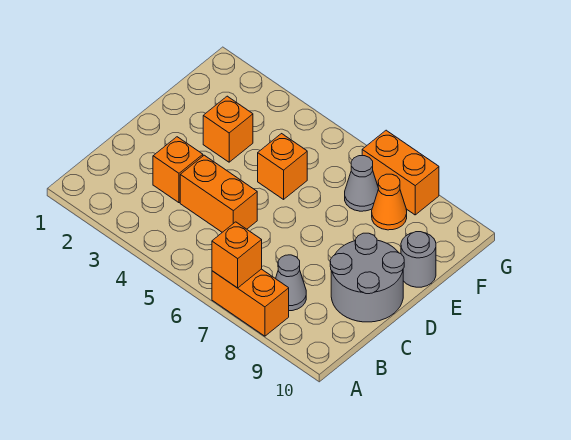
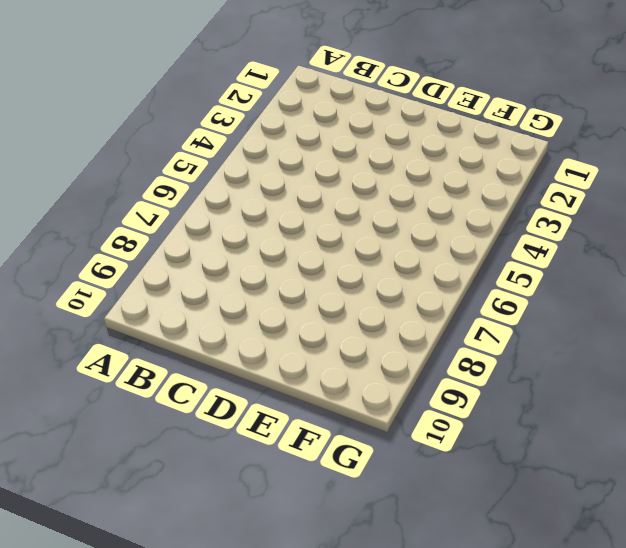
none -> orange 1x2 brick [212,269,289,336]
none -> grey 1x1 cone [276,255,306,311]
none -> orange 1x1 brick [153,137,203,203]

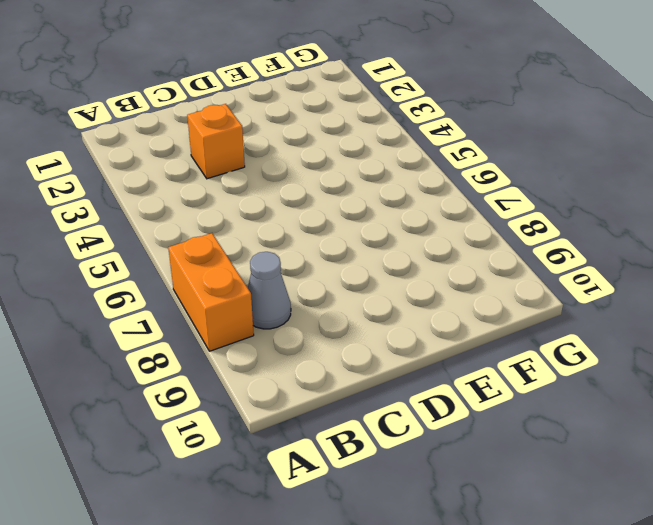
none -> orange 1x2 brick [180,155,257,232]
none -> grey 2x2 round brick [330,233,404,322]
none -> orange 1x1 brick [203,96,253,162]

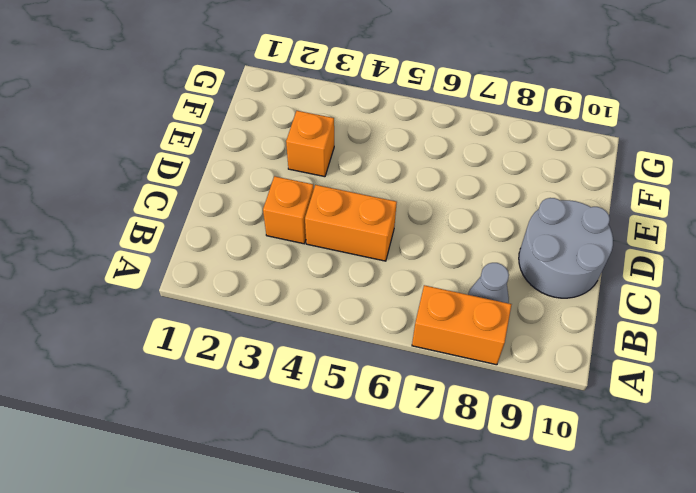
none -> orange 1x1 brick [258,134,307,199]
none -> grey 1x1 round brick [401,232,436,287]
none -> grey 1x1 cone [345,156,379,211]

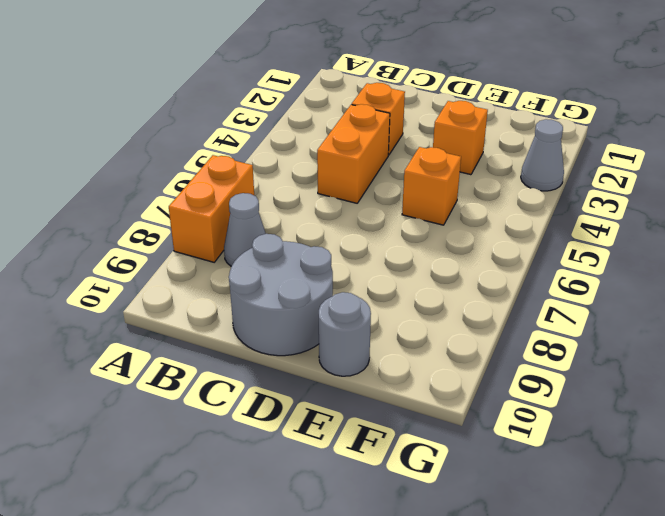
grey 1x1 cone [521,119,564,191] -> grey 1x1 cone moved to [345,156,379,211]
none -> orange 1x1 cone [372,174,407,230]
none -> orange 1x2 brick [362,130,439,215]
none -> orange 1x1 brick [212,222,262,288]

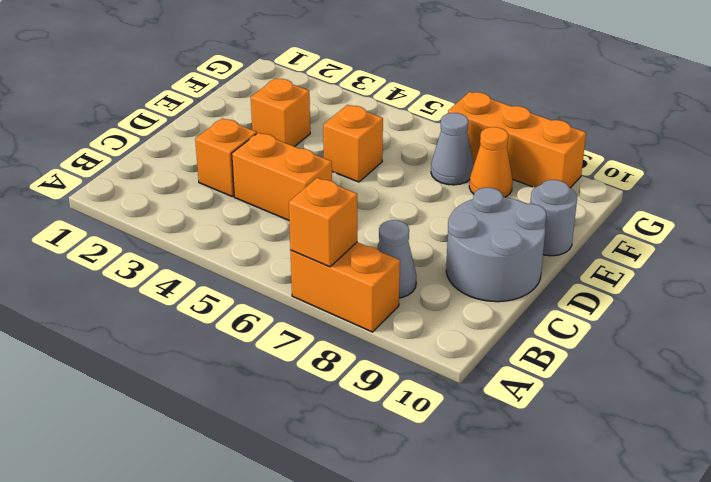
orange 1x3 brick [448,92,586,188] -> orange 1x2 brick [362,130,439,215]

